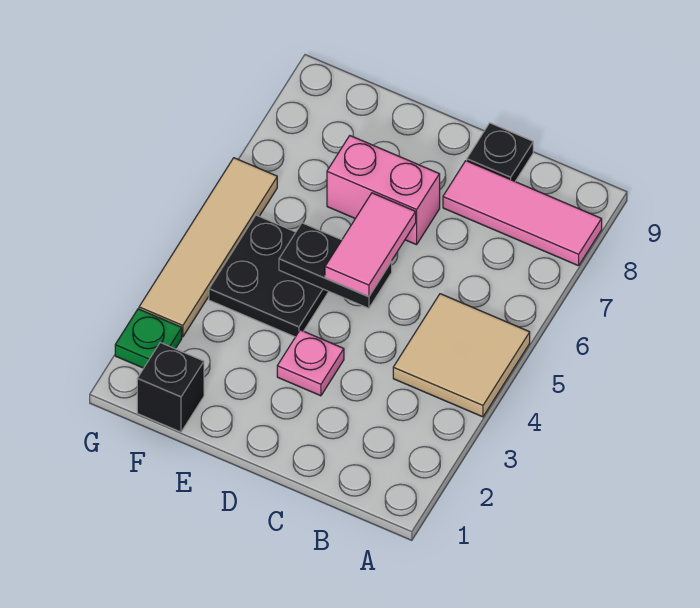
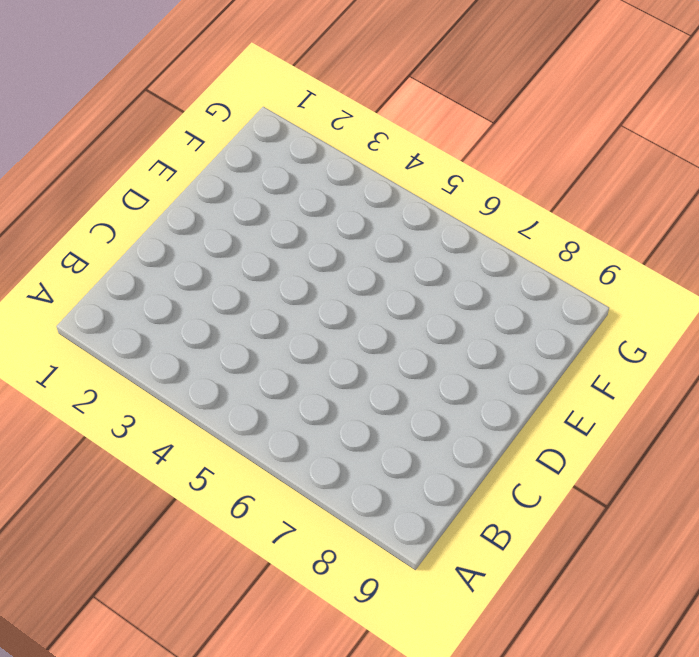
none -> tan 2x2 tile [393,294,530,417]
none -> pink 1x3 tile [443,161,602,266]

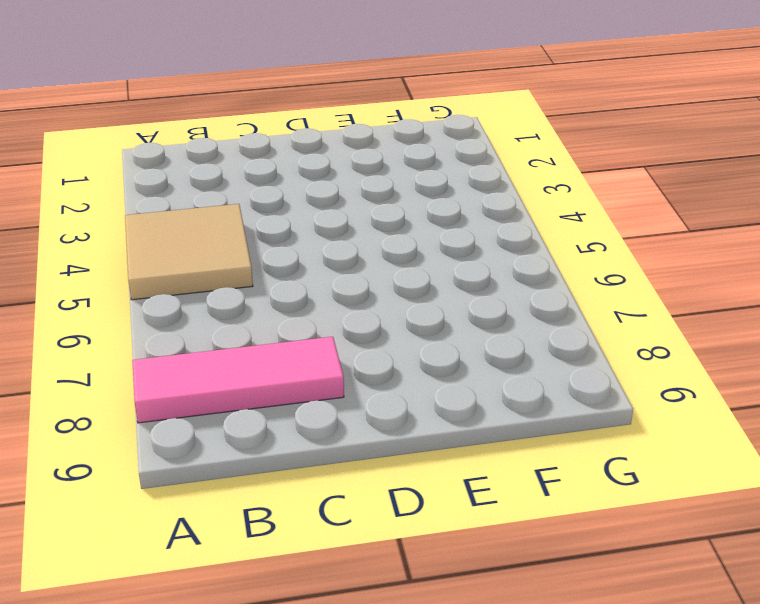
none -> black 1x1 plate [467,123,533,181]
none -> pink 1x1 plate [277,330,344,396]

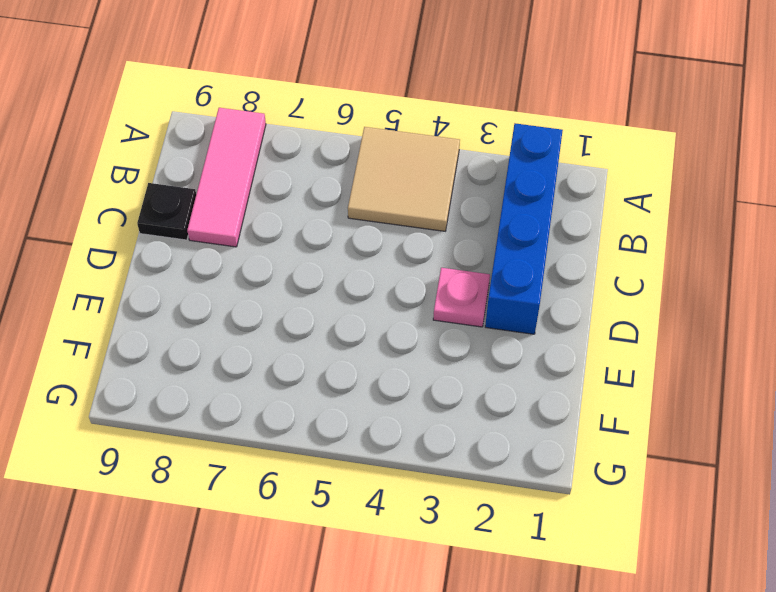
blue 1x4 brick [485,123,563,334] -> none
none -> pink 1x2 brick [327,136,440,245]
none -> black 2x2 plate [209,215,329,337]

